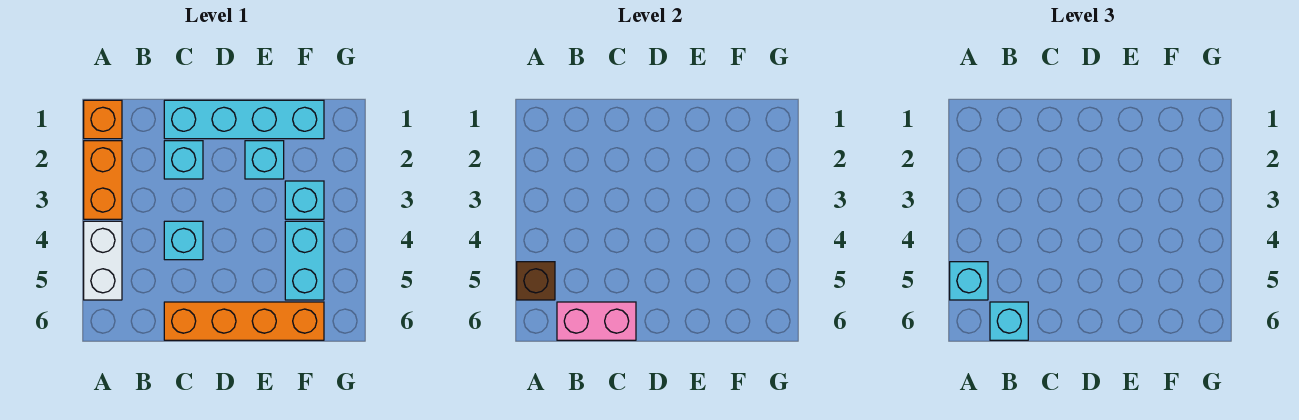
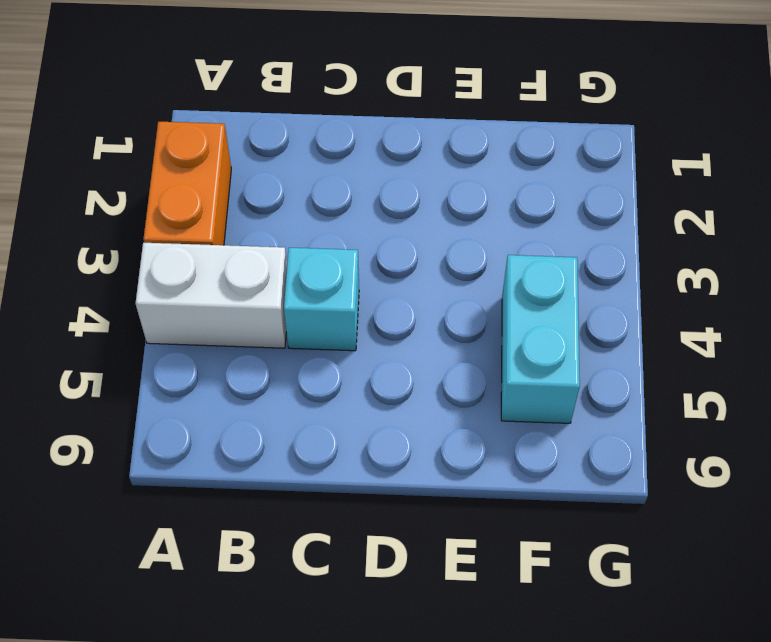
white 1x2 brick [136,243,287,348] -> white 1x2 brick turned to [84,221,122,300]
none -> orange 1x1 brick [84,100,122,139]
none -> cyan 1x4 brick [164,100,324,139]
none -> cyan 1x1 brick [164,141,203,179]

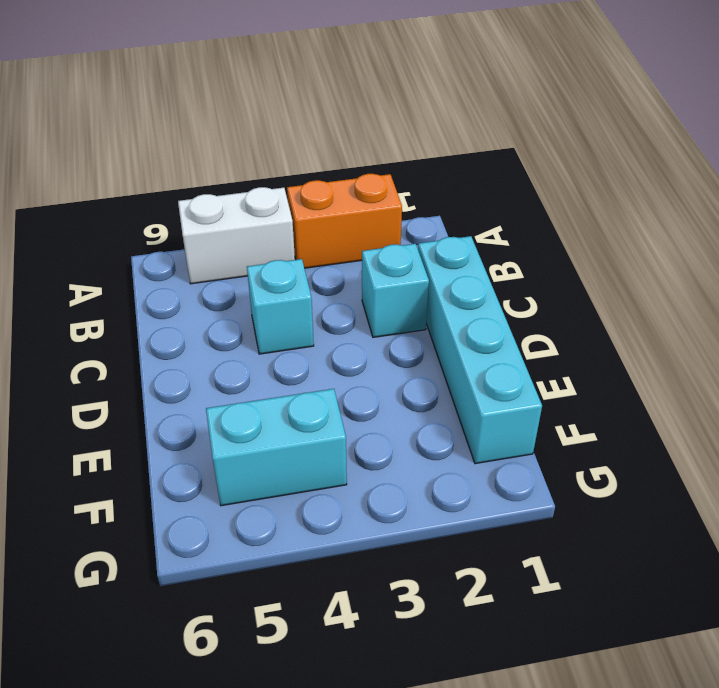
none -> orange 1x1 brick [84,100,122,139]
none -> orange 1x4 brick [164,302,324,340]
none -> cyan 1x1 brick [245,141,284,179]

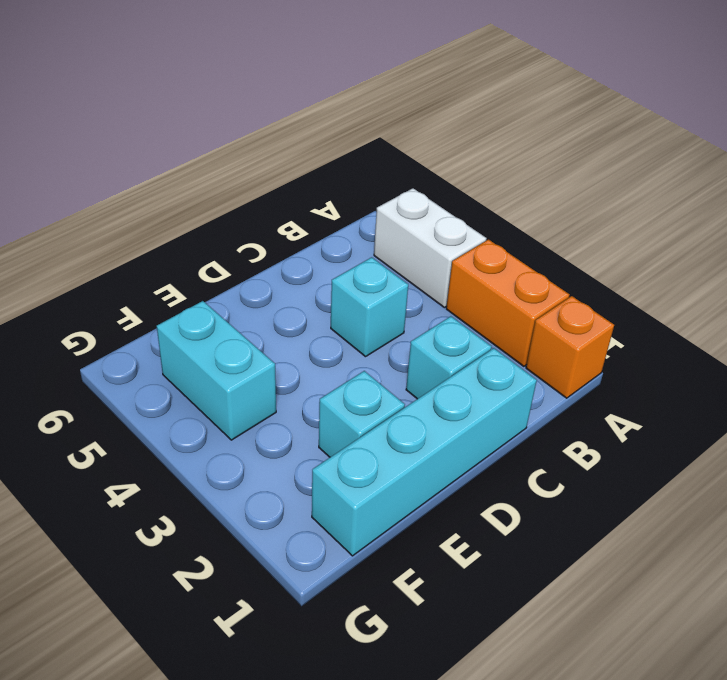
none -> orange 1x4 brick [164,302,324,340]
none -> cyan 1x1 brick [285,181,324,219]
none -> brown 1x1 brick [517,262,555,300]

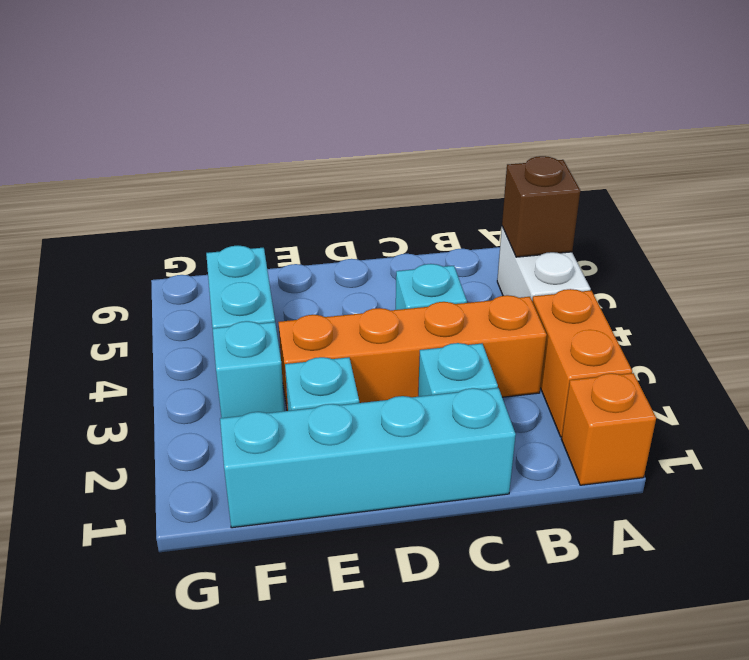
orange 1x4 brick [278,295,547,411] -> orange 1x4 brick moved to [164,302,324,340]
none -> pink 1x2 brick [557,302,636,340]
none -> cyan 1x1 brick [950,262,988,300]
none -> cyan 1x1 brick [990,302,1028,340]

